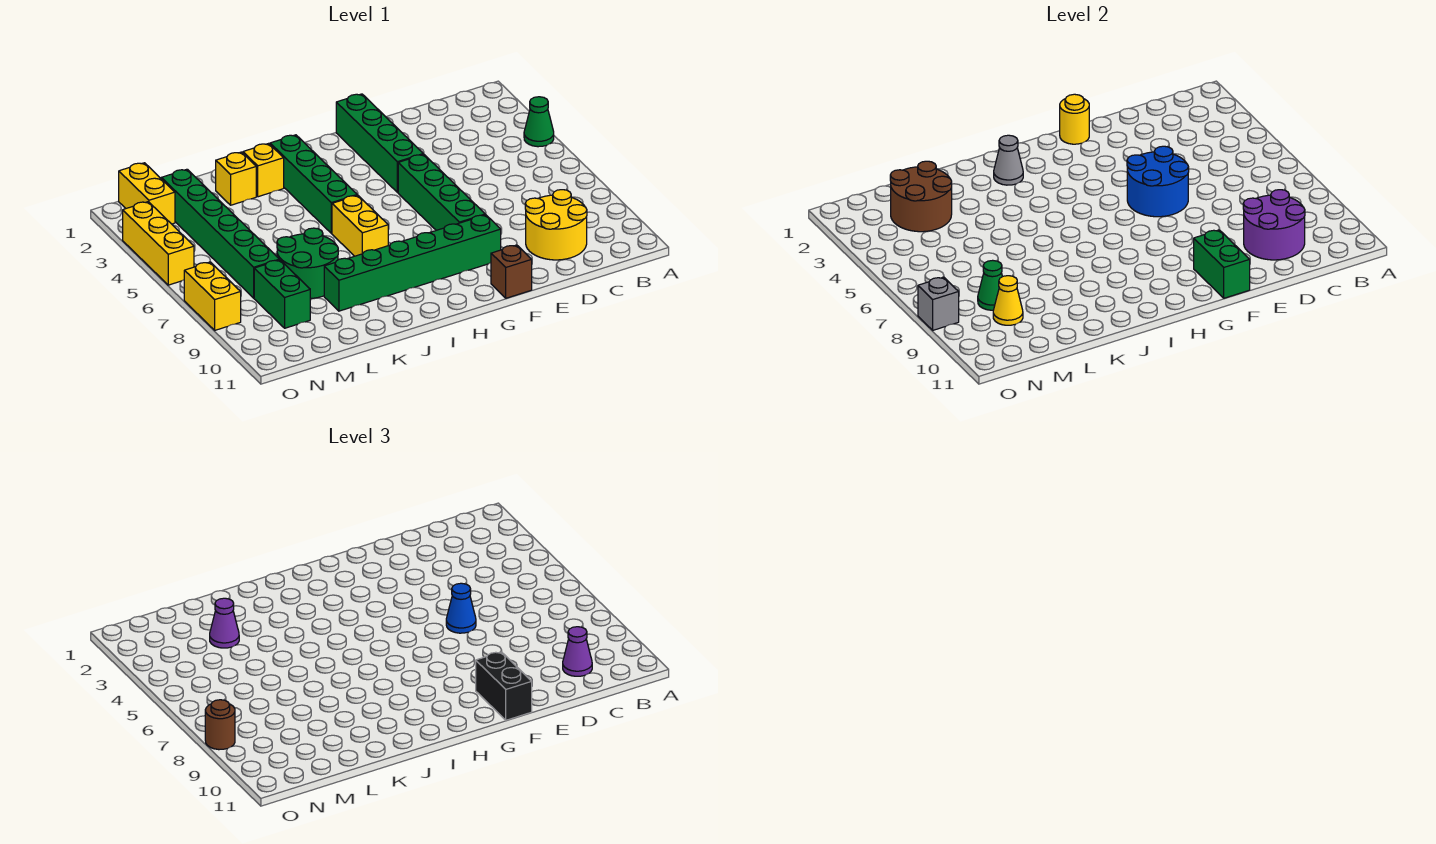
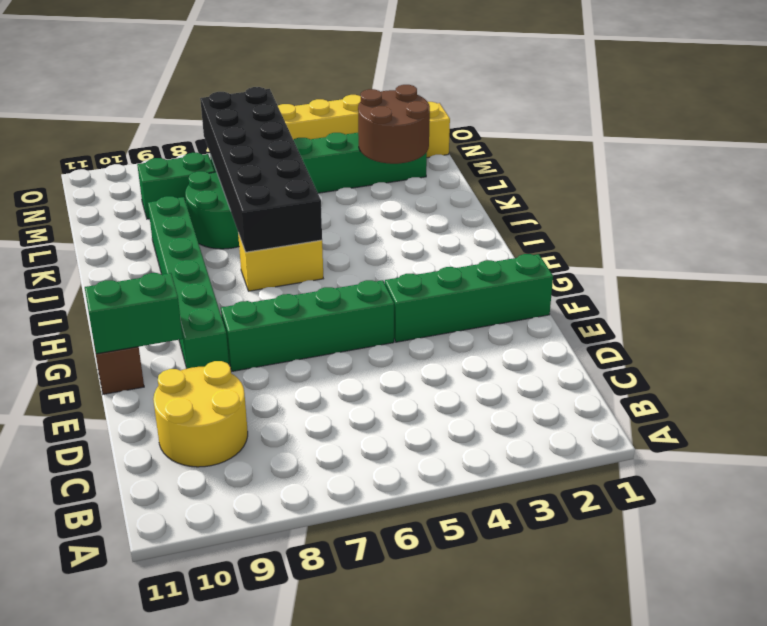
black 2x6 brick [200,87,322,252] -> none
none -> green 1x1 cone [524,97,554,147]
none -> green 1x4 brick [270,135,357,233]
none -> yellow 1x1 brick [243,143,284,197]
none -> yellow 1x1 brick [216,152,256,205]

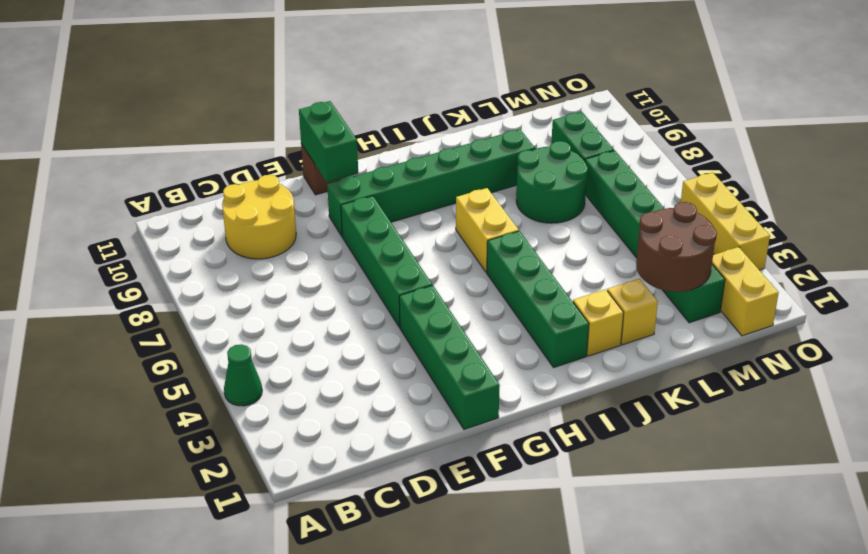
none -> yellow 1x2 brick [184,262,241,330]
none -> purple 2x2 round brick [1243,190,1305,260]
none -> blue 2x2 round brick [1127,146,1189,217]
none -> yellow 1x1 round brick [1060,94,1089,144]

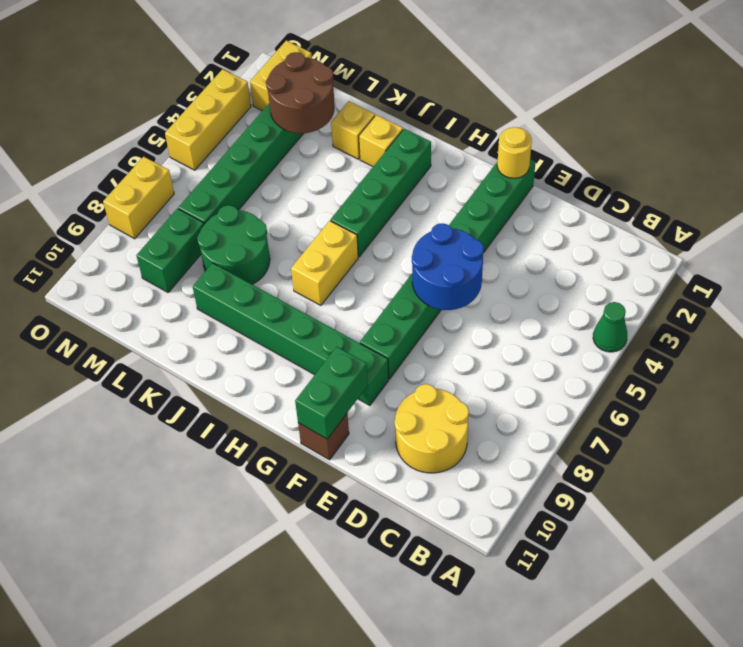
none -> purple 2x2 round brick [1243,190,1305,260]
none -> grey 1x1 cone [994,135,1023,185]
none -> green 1x1 cone [978,260,1002,310]
none -> yellow 1x1 cone [993,276,1023,325]

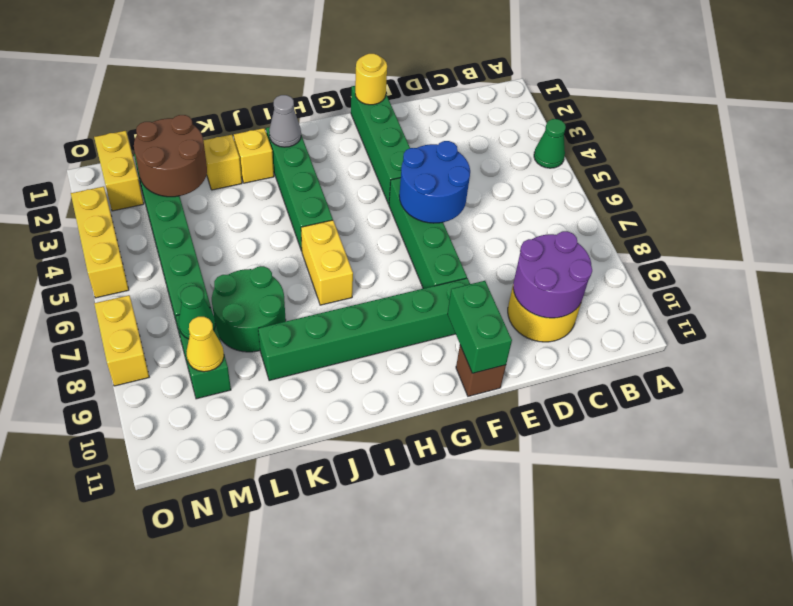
none -> grey 1x1 brick [918,277,959,330]
none -> purple 1x1 cone [563,627,592,676]
none -> blue 1x1 cone [446,583,476,633]
none -> black 1x2 brick [476,652,532,720]

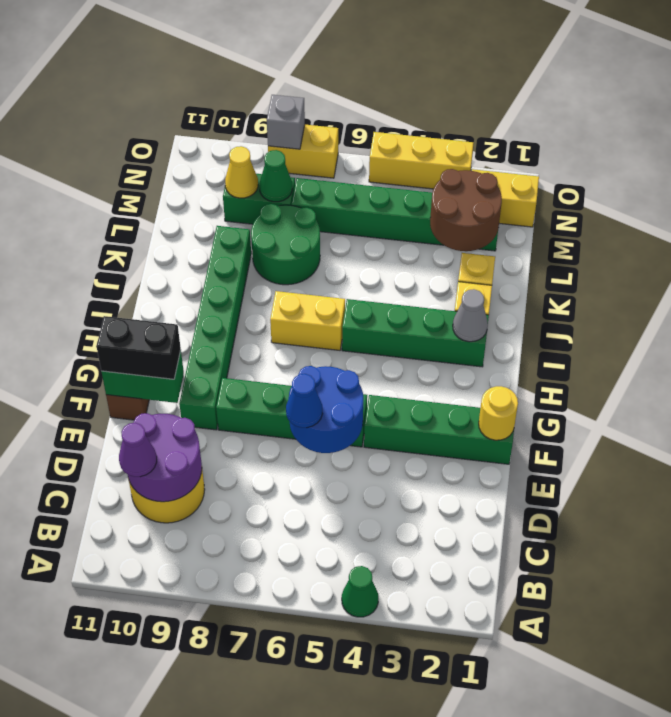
none -> purple 1x1 cone [210,598,239,648]
none -> brown 1x1 round brick [205,700,235,750]

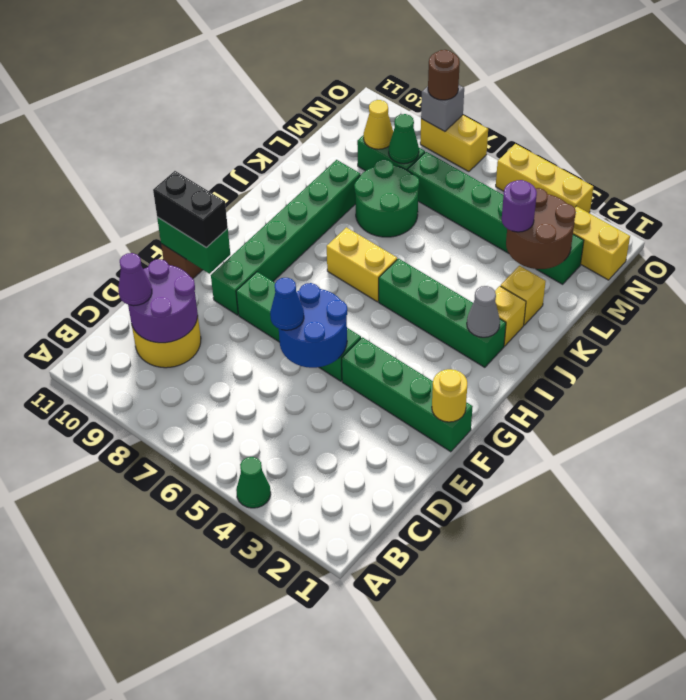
purple 1x1 round brick [502,180,537,232] -> purple 1x1 cone [210,598,239,648]

